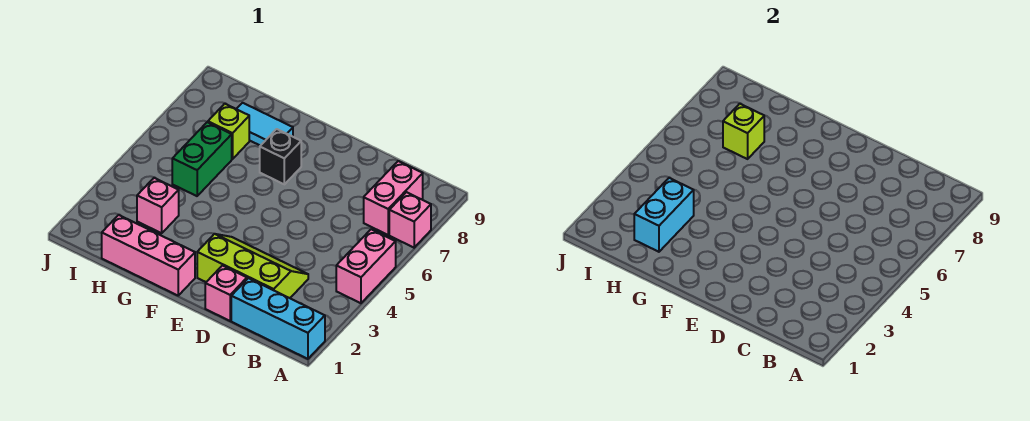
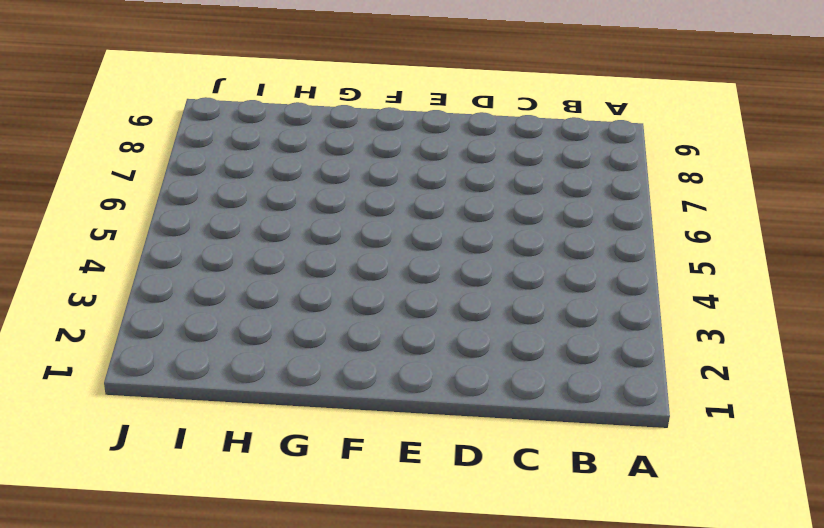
none -> cyan 1x3 brick [231,278,325,359]
none -> pink 1x2 brick [336,229,396,303]
none -> pink 1x1 brick [389,192,431,248]

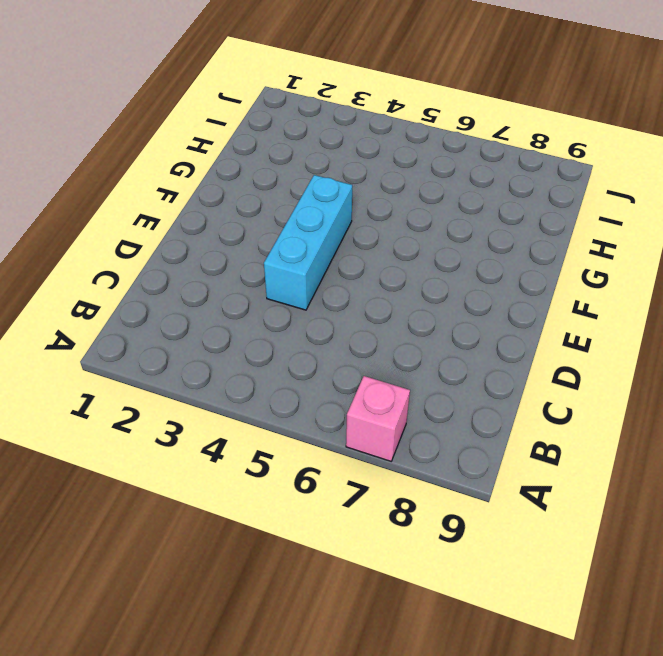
cyan 1x3 brick [264,175,352,310] -> cyan 1x3 brick moved to [231,278,325,359]
none -> pink 1x2 brick [336,229,396,303]
none -> pink 1x2 brick [364,161,423,235]
none -> lime 2x3 slope [197,234,308,298]

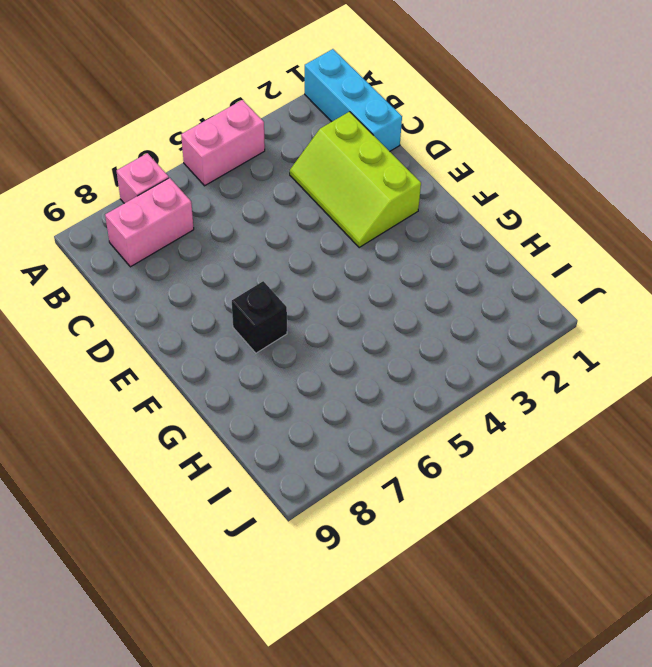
none -> pink 1x1 brick [205,266,247,321]
none -> pink 1x3 brick [102,215,195,295]
none -> cyan 1x2 tile [237,103,293,146]

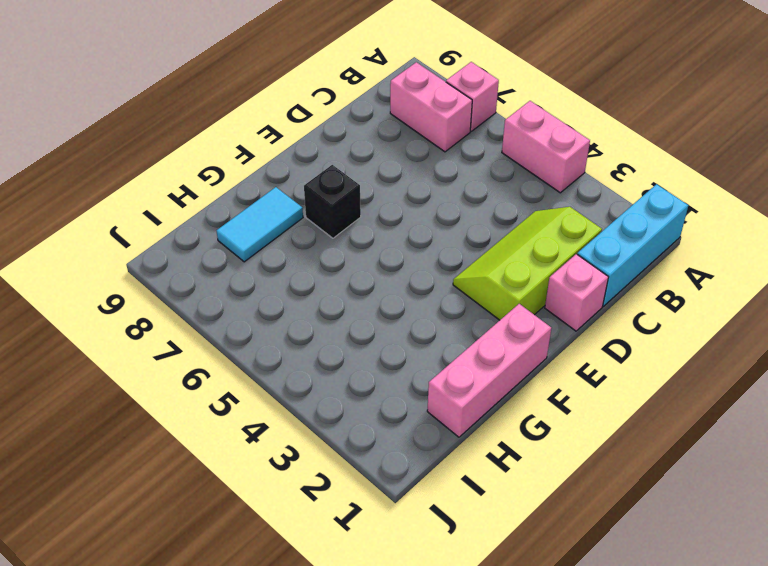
none -> pink 1x1 brick [137,178,179,233]
none -> green 1x2 brick [172,122,232,196]
none -> lime 1x1 brick [208,104,249,159]

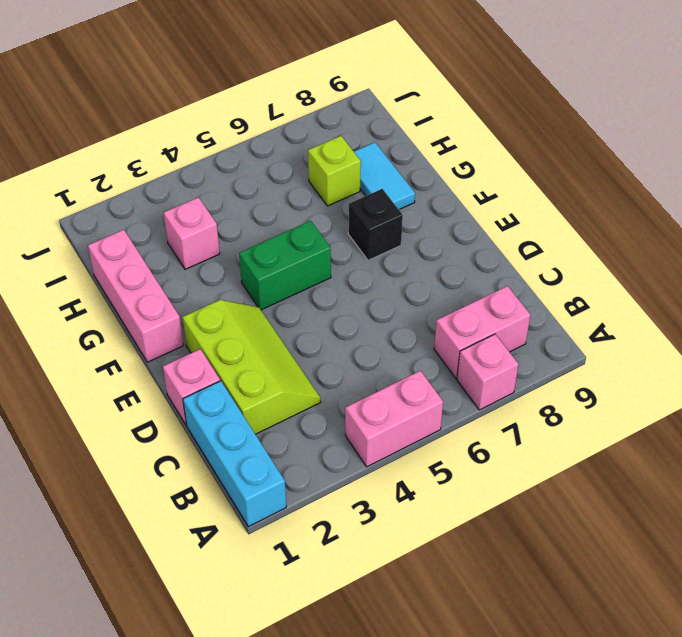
green 1x2 brick [239,221,331,310] -> green 1x2 brick moved to [172,122,232,196]
none -> cyan 1x2 brick [634,178,694,252]
none -> lime 1x1 brick [723,104,764,159]

